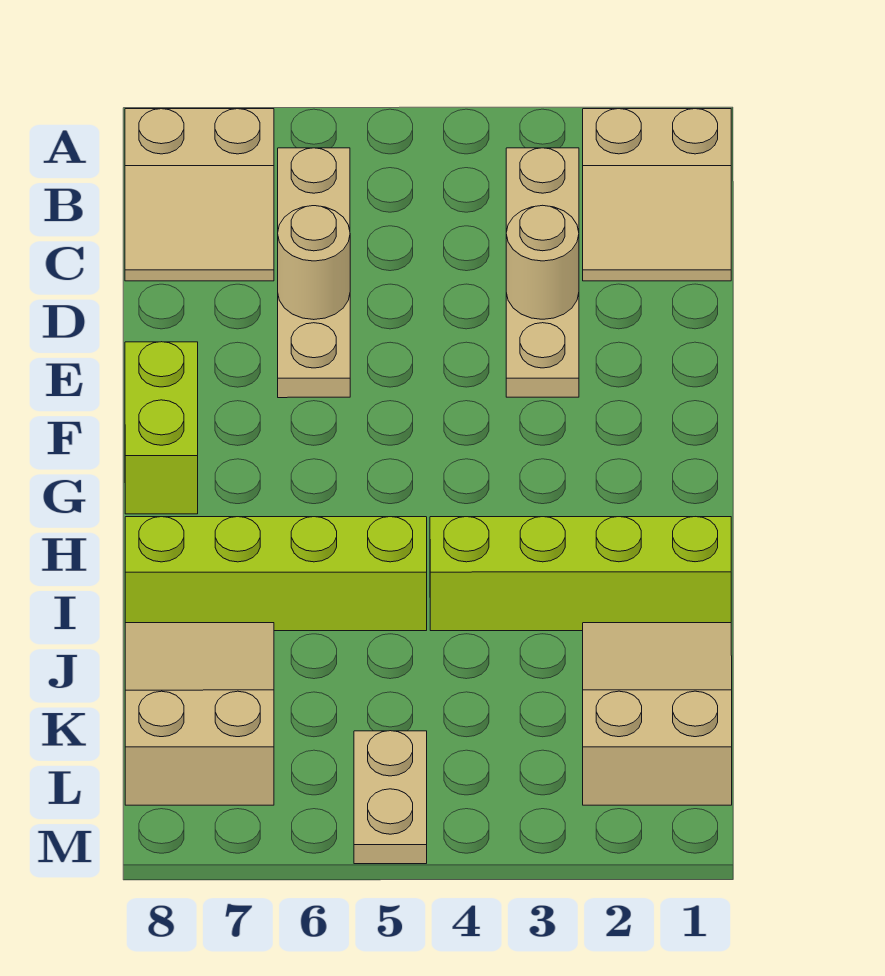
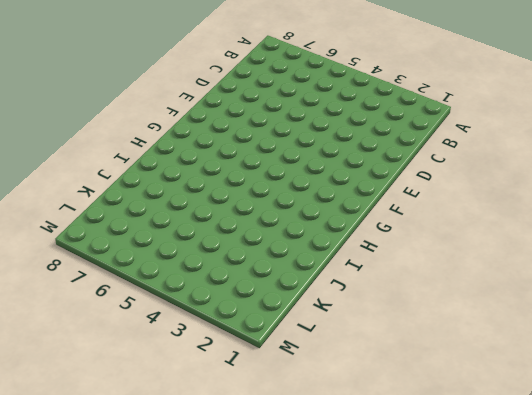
none -> tan 2x2 slope [583,109,731,281]
none -> tan 1x4 plate [506,148,579,397]
none -> tan 1x4 plate [278,148,350,398]

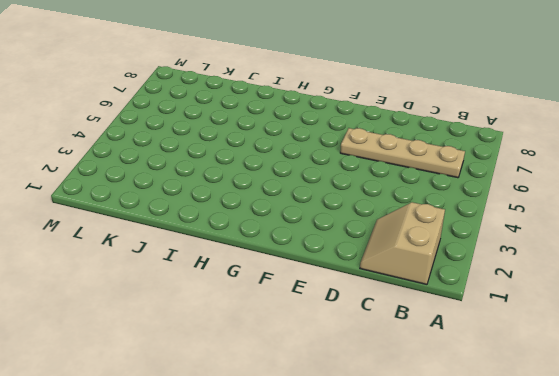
none -> tan 1x4 plate [506,148,579,397]
none -> tan 2x2 slope [125,109,274,281]
none -> lime 1x2 brick [125,342,198,514]

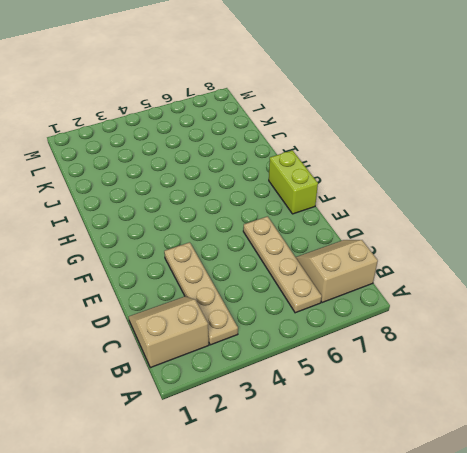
none -> lime 1x4 brick [430,517,731,631]
none -> lime 1x4 brick [125,517,427,631]
none -> tan 2x3 slope [583,623,732,805]

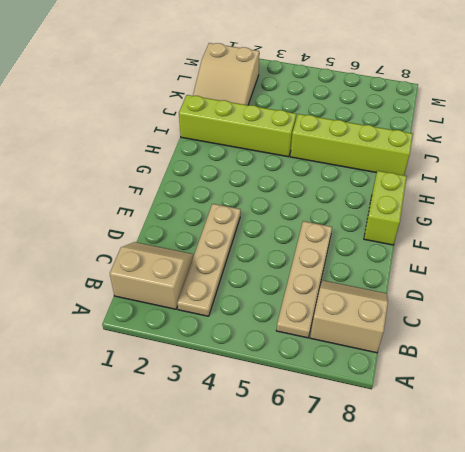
none -> tan 2x3 slope [125,623,274,805]
none -> tan 1x2 plate [354,731,427,864]
none -> tan 1x1 round brick [506,205,579,319]

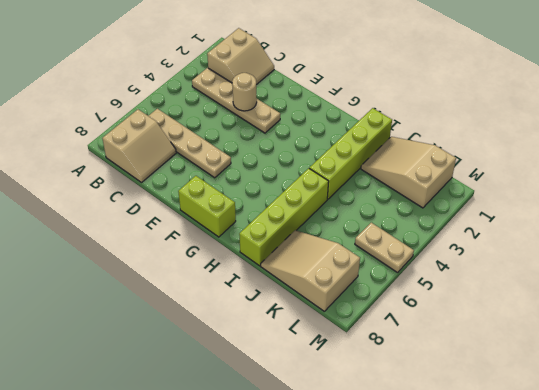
none -> tan 1x1 round brick [278,206,350,320]

